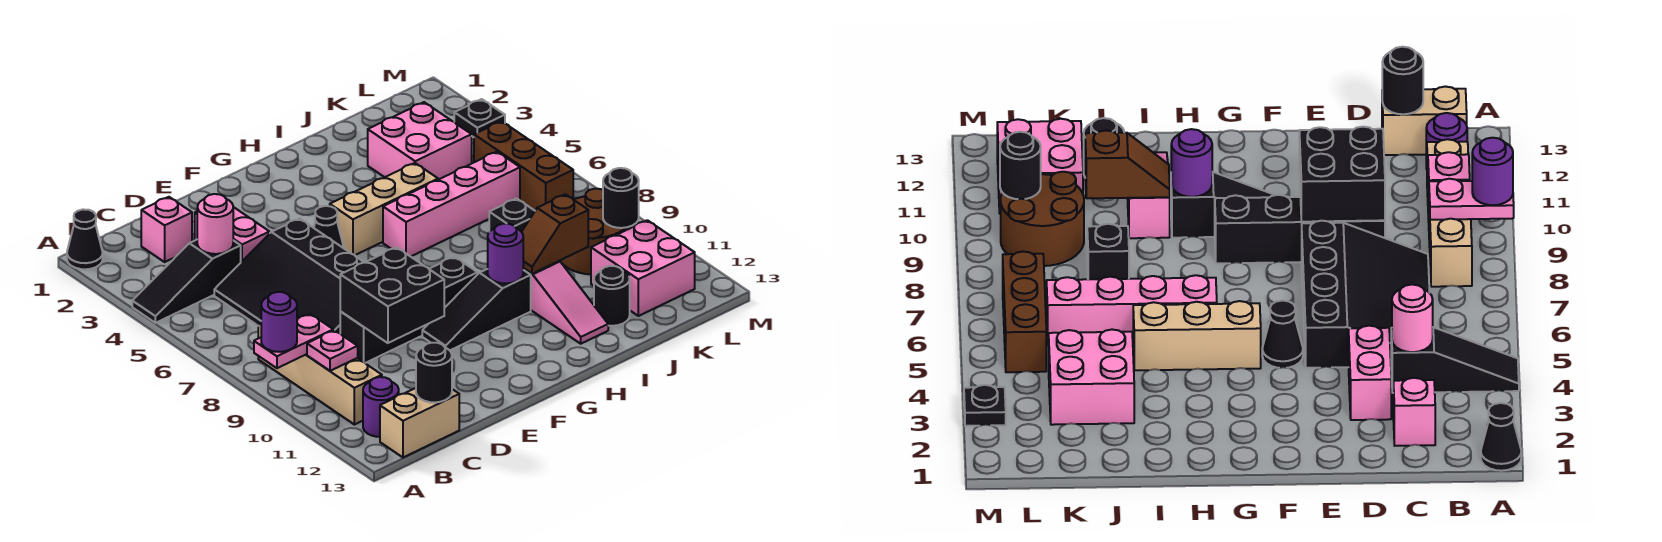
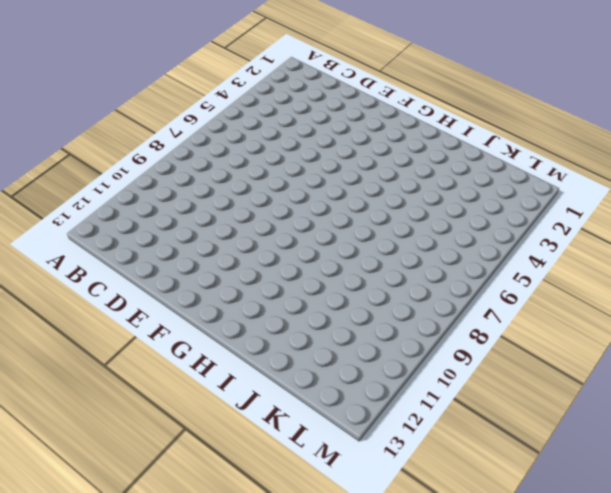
none -> black 1x1 cone [67,209,103,269]
none -> black 1x3 slope [132,240,241,323]
none -> tan 1x4 brick [258,317,382,425]
none -> purple 1x1 round brick [363,377,399,437]

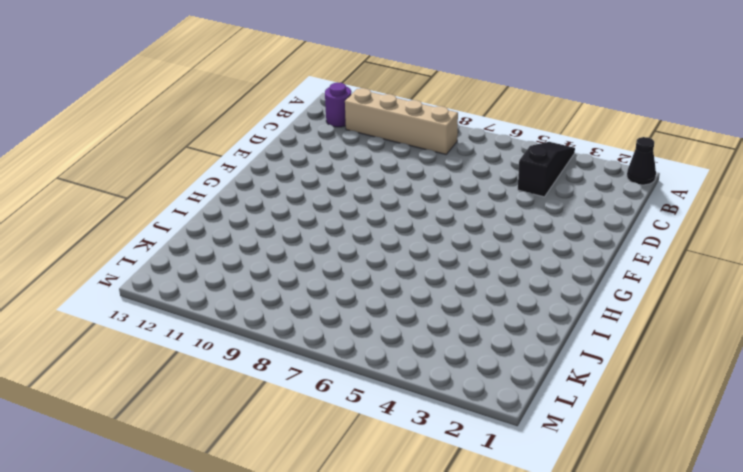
none -> tan 1x2 brick [380,388,459,457]
none -> pink 1x1 brick [141,197,192,262]
none -> black 3x4 slope [214,219,364,333]
none -> pink 1x2 brick [195,207,270,262]

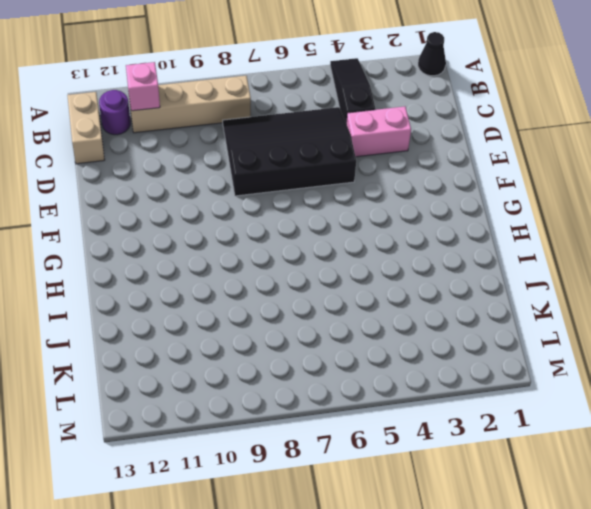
pink 1x1 brick [126,62,160,111] -> pink 1x1 brick moved to [141,197,192,262]
none -> black 1x4 brick [340,257,478,363]
none -> black 1x1 cone [314,206,344,248]
none -> black 1x3 slope [422,269,531,350]
none -> tan 1x3 brick [330,163,438,255]

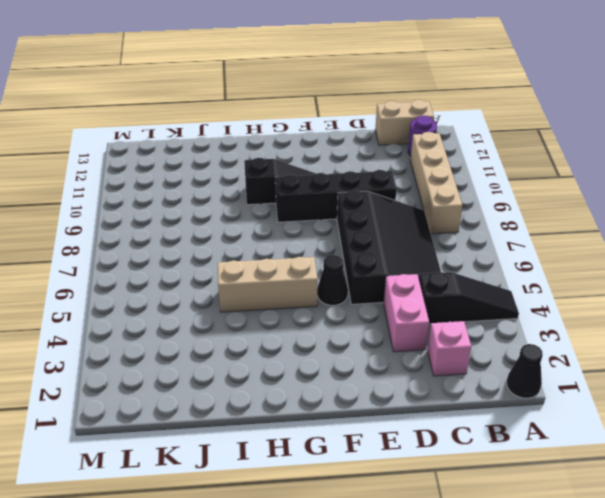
none -> pink 1x4 brick [383,152,520,257]
none -> pink 1x3 slope [523,261,608,344]
none -> pink 2x2 brick [368,102,472,180]
none -> black 1x1 brick [489,199,535,232]

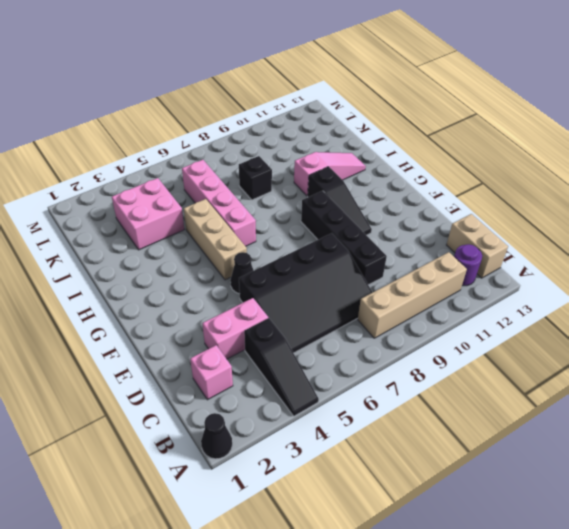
none -> black 1x1 round brick [594,266,630,326]
none -> brown 2x2 round brick [560,189,631,274]
none -> pink 2x2 brick [591,220,695,316]
none -> brown 1x3 brick [474,121,573,210]

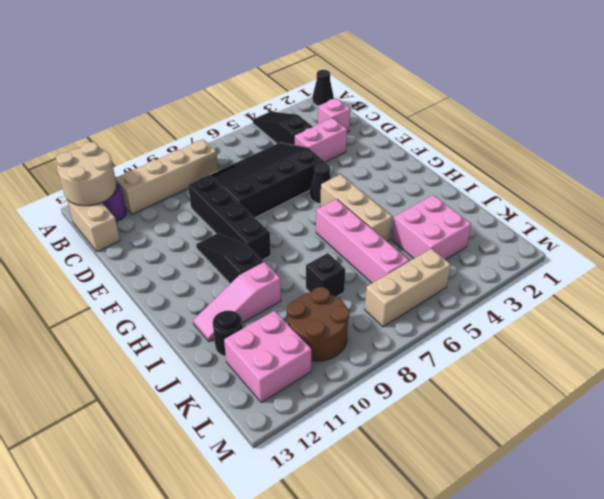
tan 2x2 round brick [56,142,117,206] -> none
tan 1x3 brick [365,248,451,327] -> brown 1x3 brick [474,121,573,210]
none -> black 1x1 plate [454,99,505,137]
none -> pink 1x2 plate [254,314,333,368]
none -> pink 1x1 plate [307,330,358,371]
none -> pink 1x1 round brick [197,194,233,254]

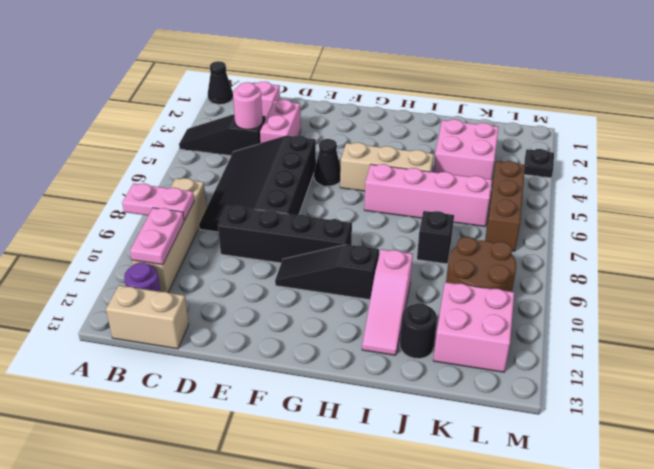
pink 1x2 plate [130,208,184,265] -> pink 1x1 plate [307,330,358,371]
none -> black 1x1 round brick [416,343,452,402]
none -> black 2x2 brick [340,247,444,343]
none -> purple 1x1 round brick [488,224,523,283]
none -> brown 1x2 slope [522,194,588,274]

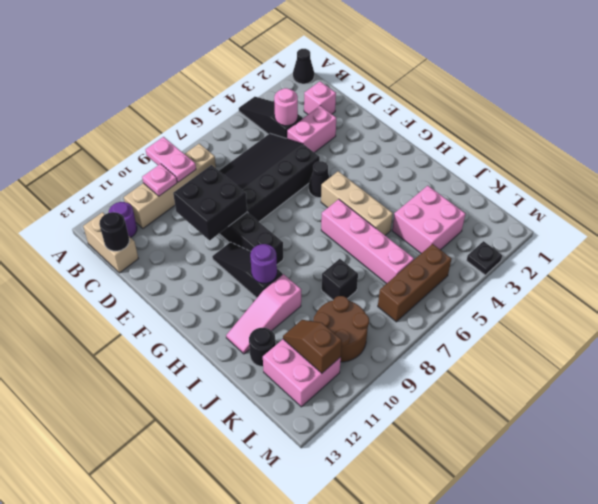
brown 1x2 slope [283,320,342,373] -> brown 1x2 slope moved to [522,194,588,274]
none -> black 1x1 round brick [603,168,639,228]
none -> purple 1x1 round brick [261,292,297,352]

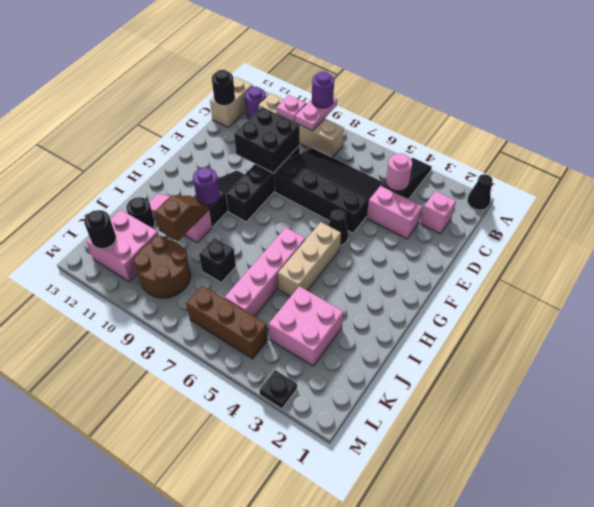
black 1x1 round brick [84,210,116,249] -> black 1x1 round brick moved to [603,168,639,228]

